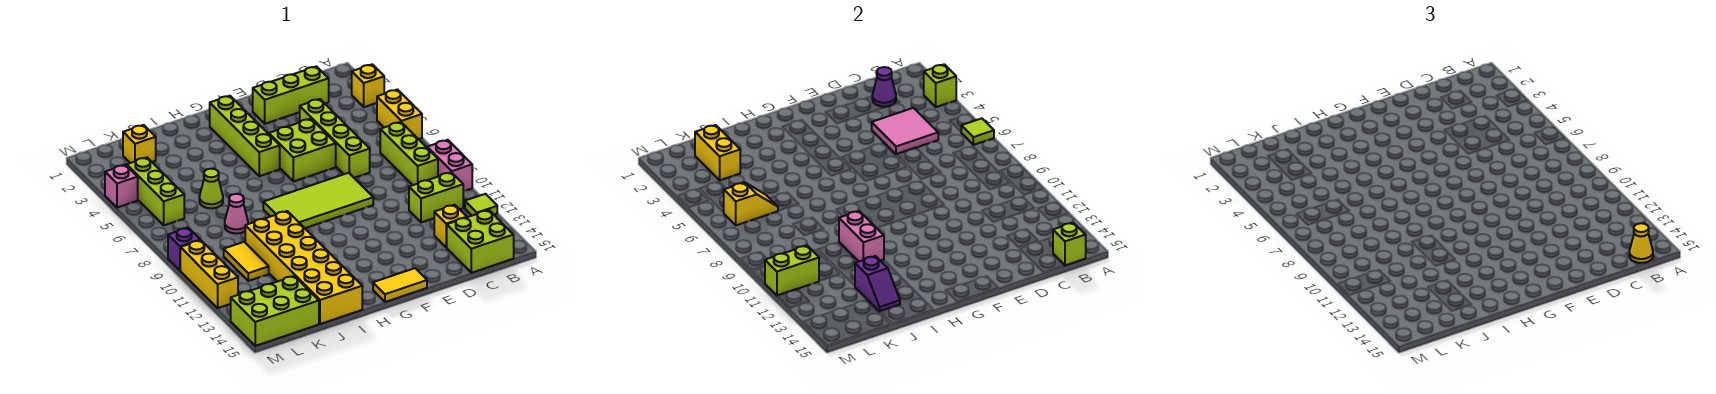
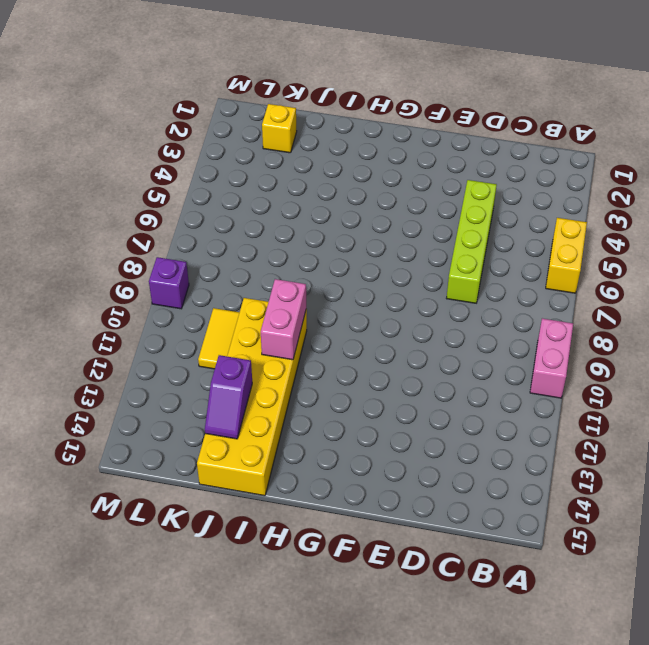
none -> yellow 1x1 brick [352,64,384,107]
none -> lime 1x1 tile [465,194,497,216]
none -> lime 1x3 brick [380,122,438,185]
none -> lime 1x2 brick [409,172,463,222]

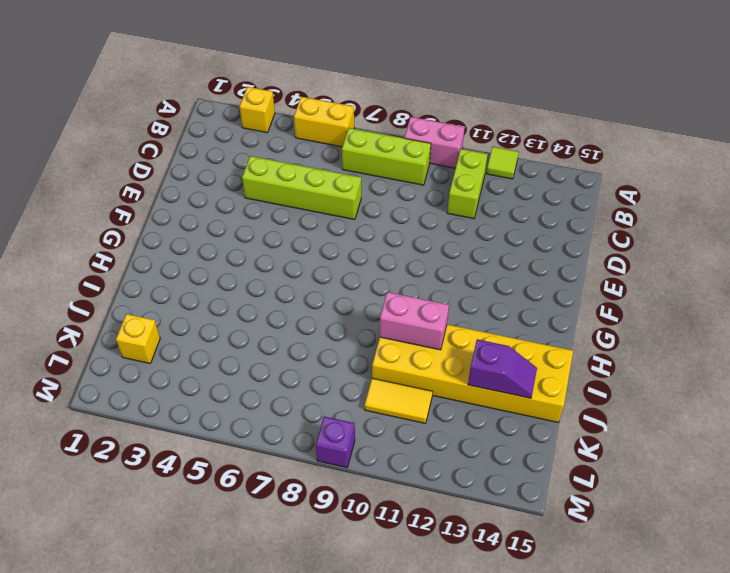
none -> lime 2x2 brick [446,210,514,273]
none -> lime 1x3 brick [253,66,329,124]
none -> yellow 1x1 brick [434,205,467,247]
none -> lime 2x2 brick [269,119,336,182]

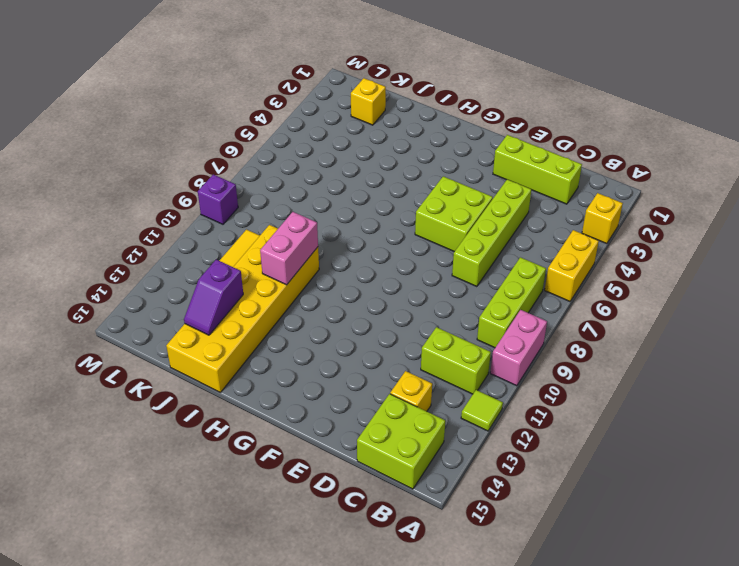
none -> lime 2x4 tile [263,173,373,228]
none -> yellow 1x2 tile [373,268,427,302]
none -> lime 1x4 brick [210,96,280,176]
none -> lime 1x1 cone [199,169,223,208]

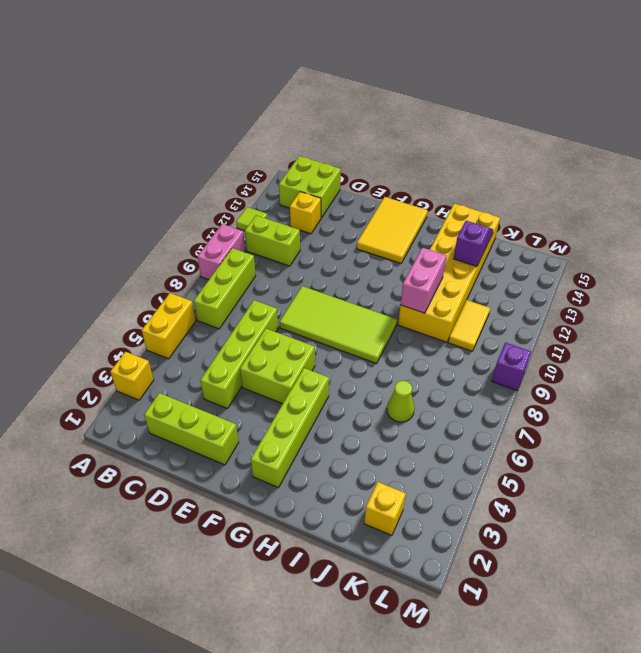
yellow 2x3 tile [357,197,428,263] -> yellow 1x2 tile [373,268,427,302]
none -> pink 1x1 cone [225,194,248,234]
none -> lime 2x3 brick [231,276,319,346]
none -> lime 1x3 brick [127,158,184,225]
none -> pink 1x1 brick [105,165,138,208]

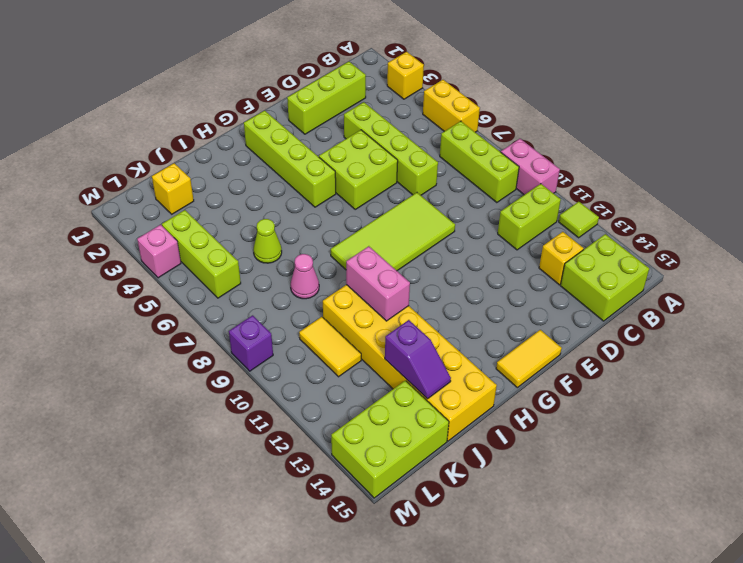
none -> yellow 1x3 brick [180,240,238,308]
none -> lime 1x1 brick [924,64,956,107]
none -> lime 1x1 tile [961,118,994,145]
none -> lime 1x1 brick [1053,223,1086,265]

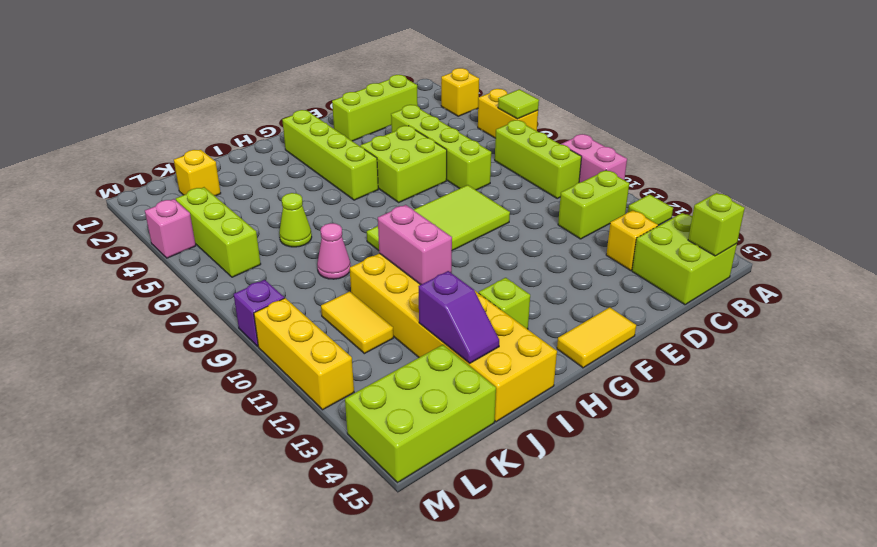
lime 1x1 brick [479,278,530,329] -> lime 1x1 brick moved to [924,64,956,107]
none -> purple 1x1 cone [872,67,896,107]
none -> pink 2x2 tile [872,108,938,154]
none -> yellow 1x2 brick [695,125,740,180]
none -> yellow 1x2 slope [724,182,778,225]

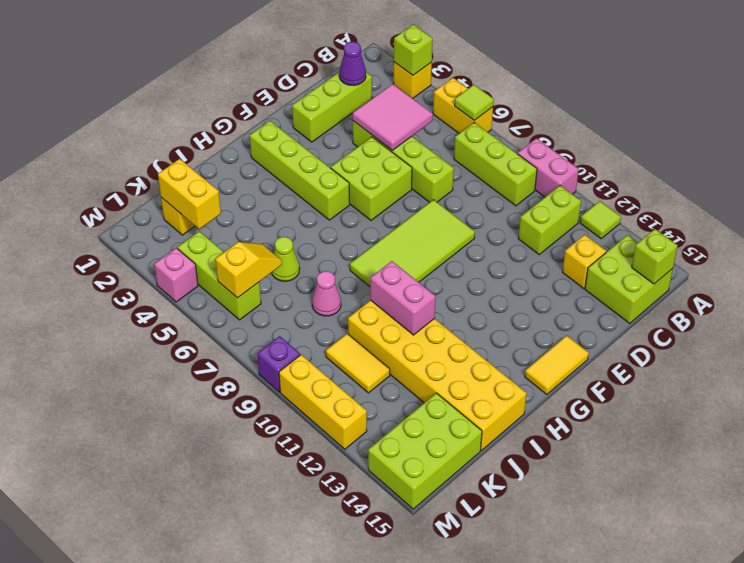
none -> purple 1x2 slope [855,256,900,311]
none -> lime 1x2 brick [765,246,819,296]
none -> yellow 1x1 cone [1629,223,1653,263]

